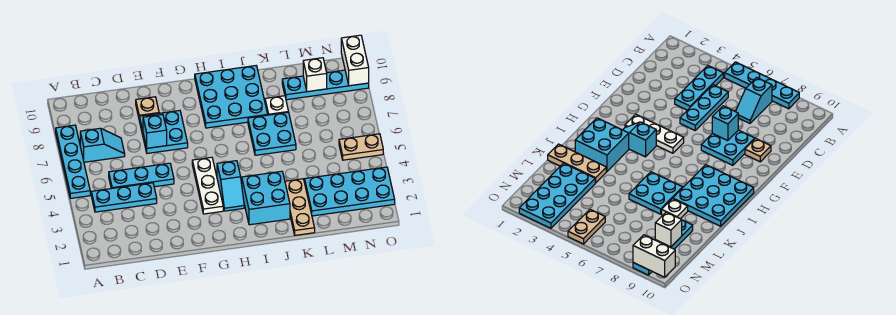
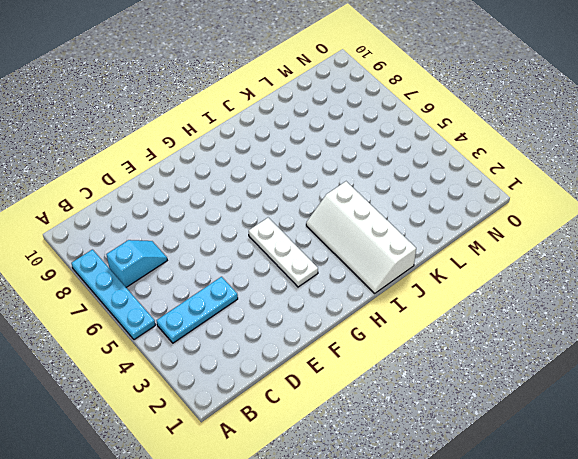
white 2x4 slope [306,181,416,293] -> cyan 2x2 brick [242,171,290,225]
none -> cyan 1x3 plate [109,163,174,189]
none -> cyan 2x2 plate [139,111,188,153]
none -> tan 1x1 plate [136,97,159,117]

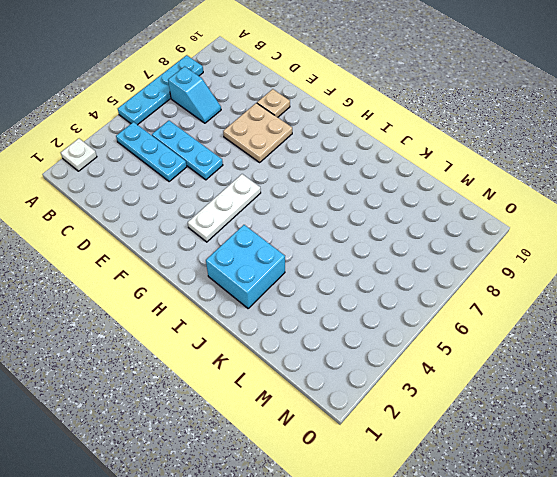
white 1x1 plate [61,139,97,171] -> white 1x1 plate moved to [265,96,288,115]
tan 2x2 plate [223,103,292,162] -> cyan 2x2 plate [139,111,188,153]
none -> cyan 1x2 slope [217,161,244,211]
none -> cyan 3x3 plate [195,66,268,128]
none -> cyan 2x2 plate [248,112,296,155]

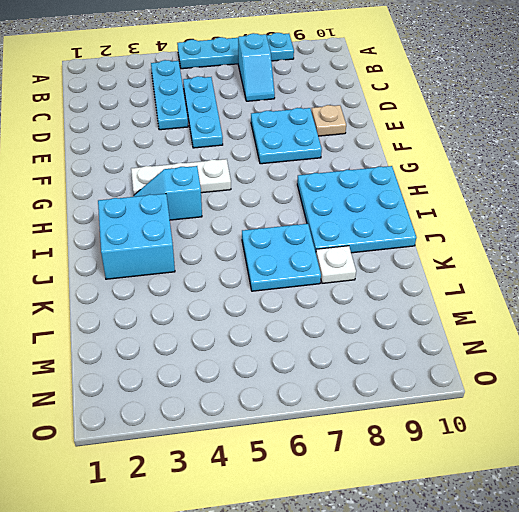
none -> tan 1x3 plate [285,179,315,235]
none -> cyan 2x4 plate [305,167,395,216]
none -> cyan 1x4 plate [282,70,369,100]

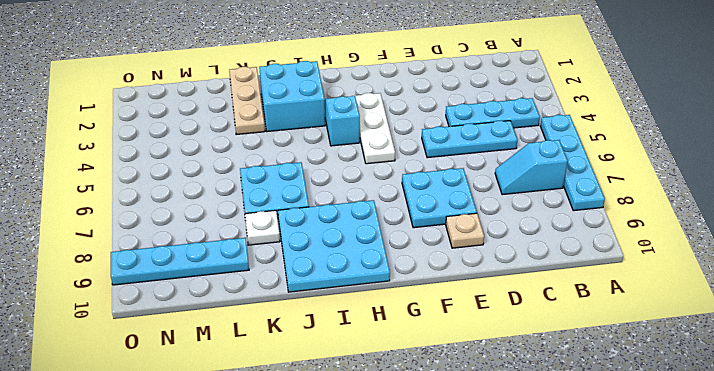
none -> cyan 2x4 plate [305,167,395,216]
none -> tan 1x2 plate [339,134,383,160]
none -> cyan 1x1 brick [143,114,167,148]

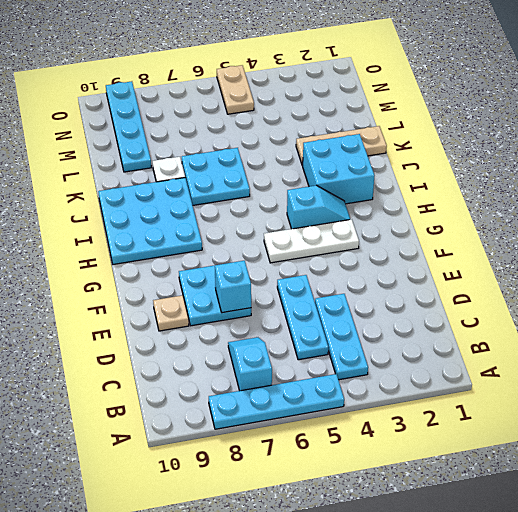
none -> cyan 2x4 plate [305,167,395,216]
none -> white 1x1 brick [303,58,327,92]
none -> white 1x2 brick [341,35,369,86]

